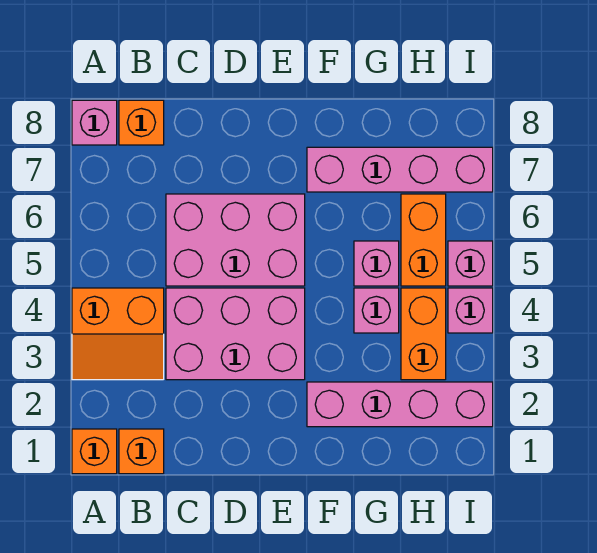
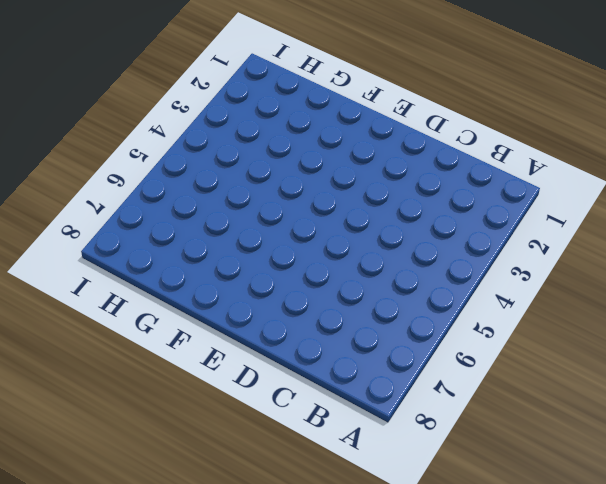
none -> orange 1x1 brick [72,429,117,474]
none -> orange 2x2 slope [72,288,164,380]
none -> pink 1x1 brick [72,100,117,145]

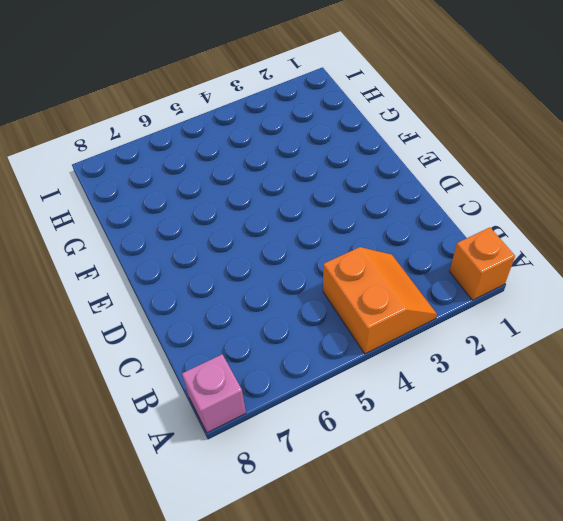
none -> orange 1x1 brick [119,429,164,474]
none -> orange 1x1 brick [119,100,164,145]
none -> pink 2x3 brick [166,288,305,380]

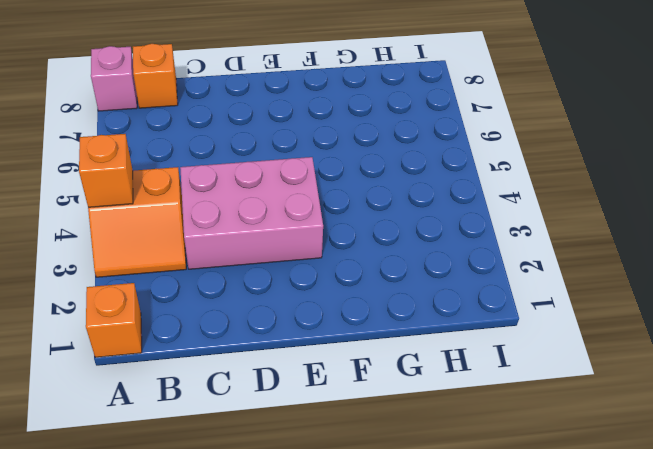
orange 1x1 brick [79,134,133,207] -> orange 1x1 brick moved to [119,429,164,474]
none -> pink 2x3 brick [166,194,305,286]
none -> pink 1x4 brick [307,382,493,427]
none -> pink 1x4 brick [307,147,493,192]

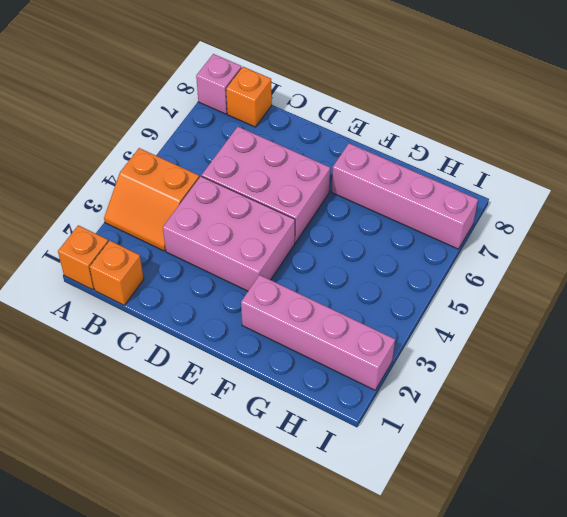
none -> pink 1x1 brick [354,288,399,333]
none -> pink 1x1 brick [354,241,399,286]
none -> orange 1x2 brick [401,288,446,380]

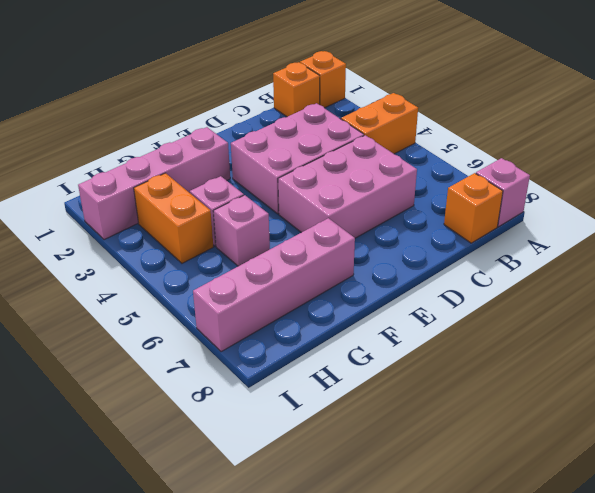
none -> orange 1x2 brick [401,194,446,286]
none -> pink 1x1 brick [448,288,493,333]
none -> pink 1x1 brick [448,241,493,286]

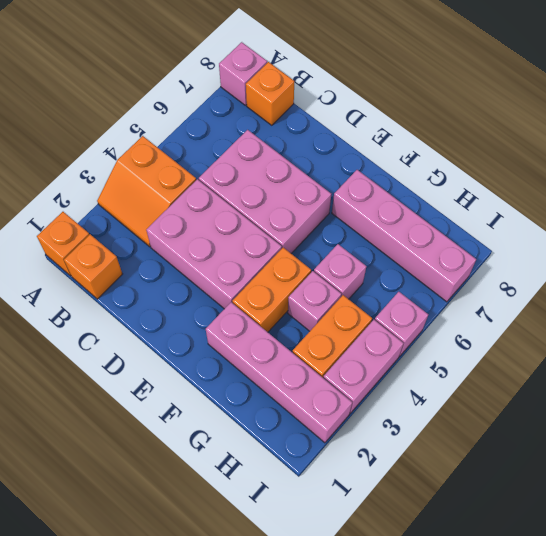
orange 1x2 brick [232,248,311,332] -> orange 1x2 brick moved to [401,194,446,286]
pink 1x2 brick [323,320,404,413] -> pink 1x1 brick [448,288,493,333]

